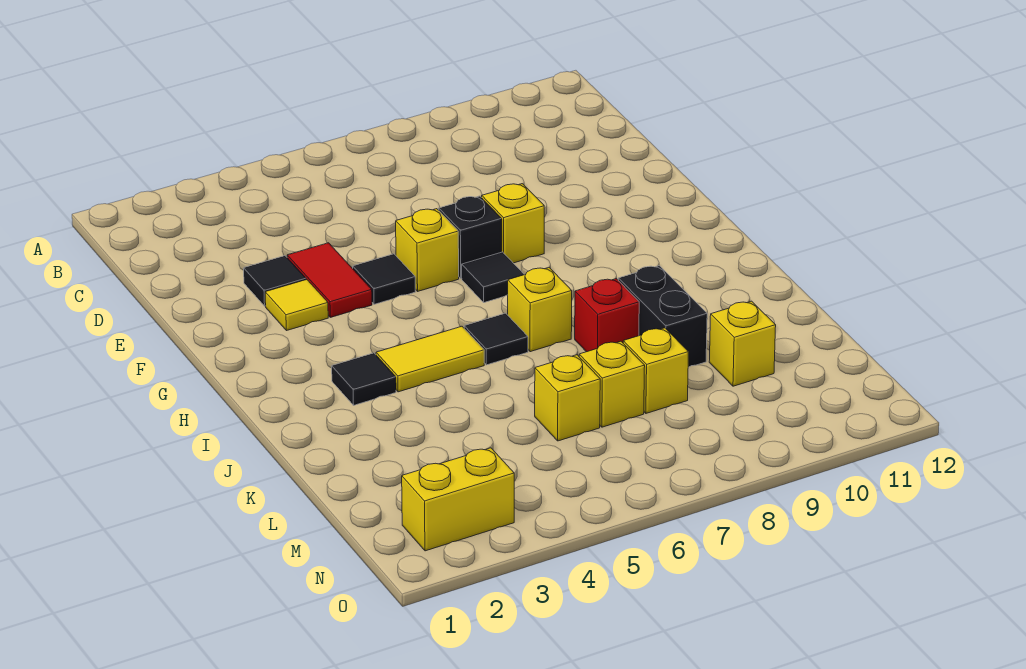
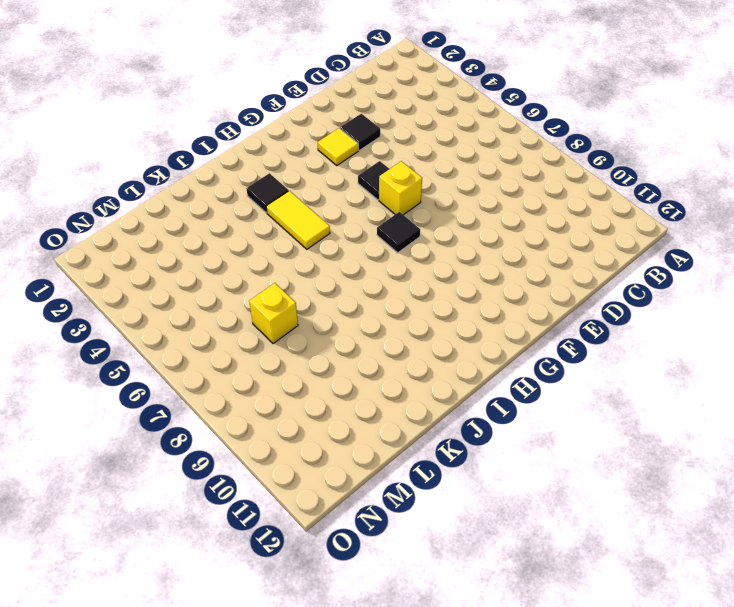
none -> red 1x2 tile [287,243,372,317]
none -> black 1x1 brick [439,196,502,279]
none -> yellow 1x1 brick [482,184,544,263]

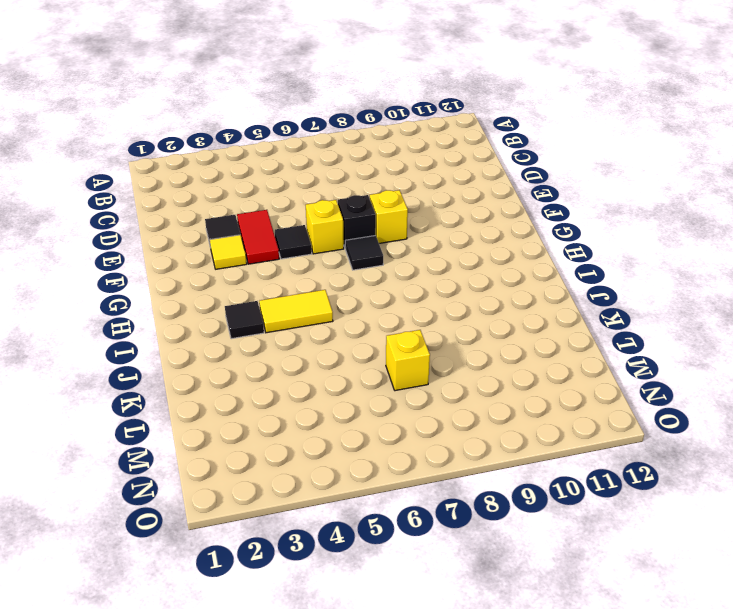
none -> black 1x1 tile [464,313,528,365]
none -> yellow 1x1 brick [508,268,572,352]
none -> red 1x1 brick [575,279,639,352]

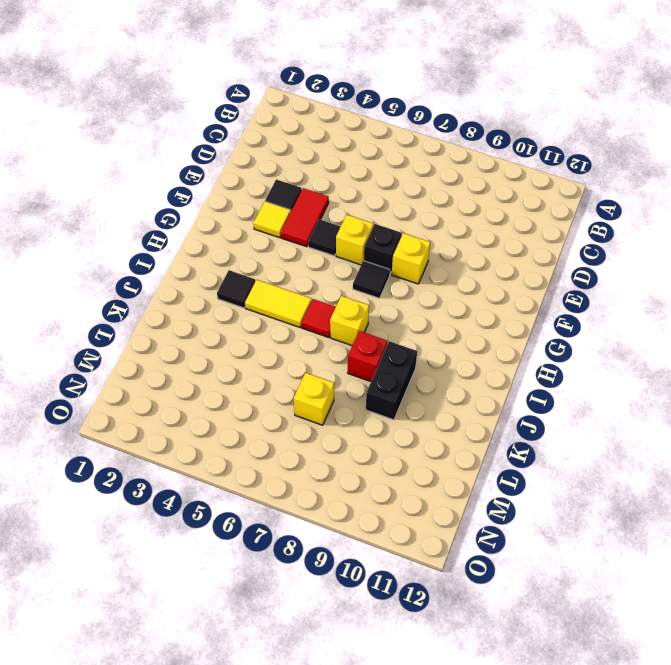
red 1x1 tile [302,299,336,337] -> black 1x1 tile [464,313,528,365]
none -> yellow 1x1 brick [535,355,600,441]
none -> yellow 1x1 brick [623,328,688,413]
none -> yellow 1x1 brick [709,301,776,386]

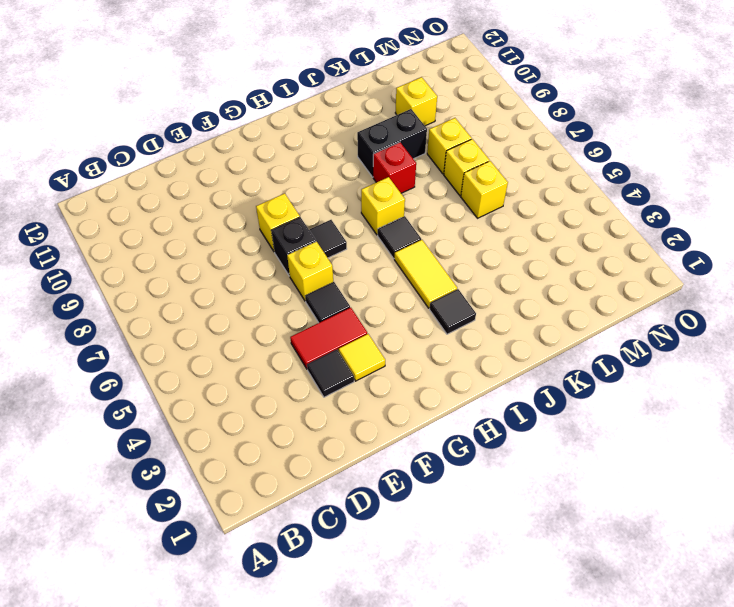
none -> yellow 1x2 brick [402,448,514,551]

